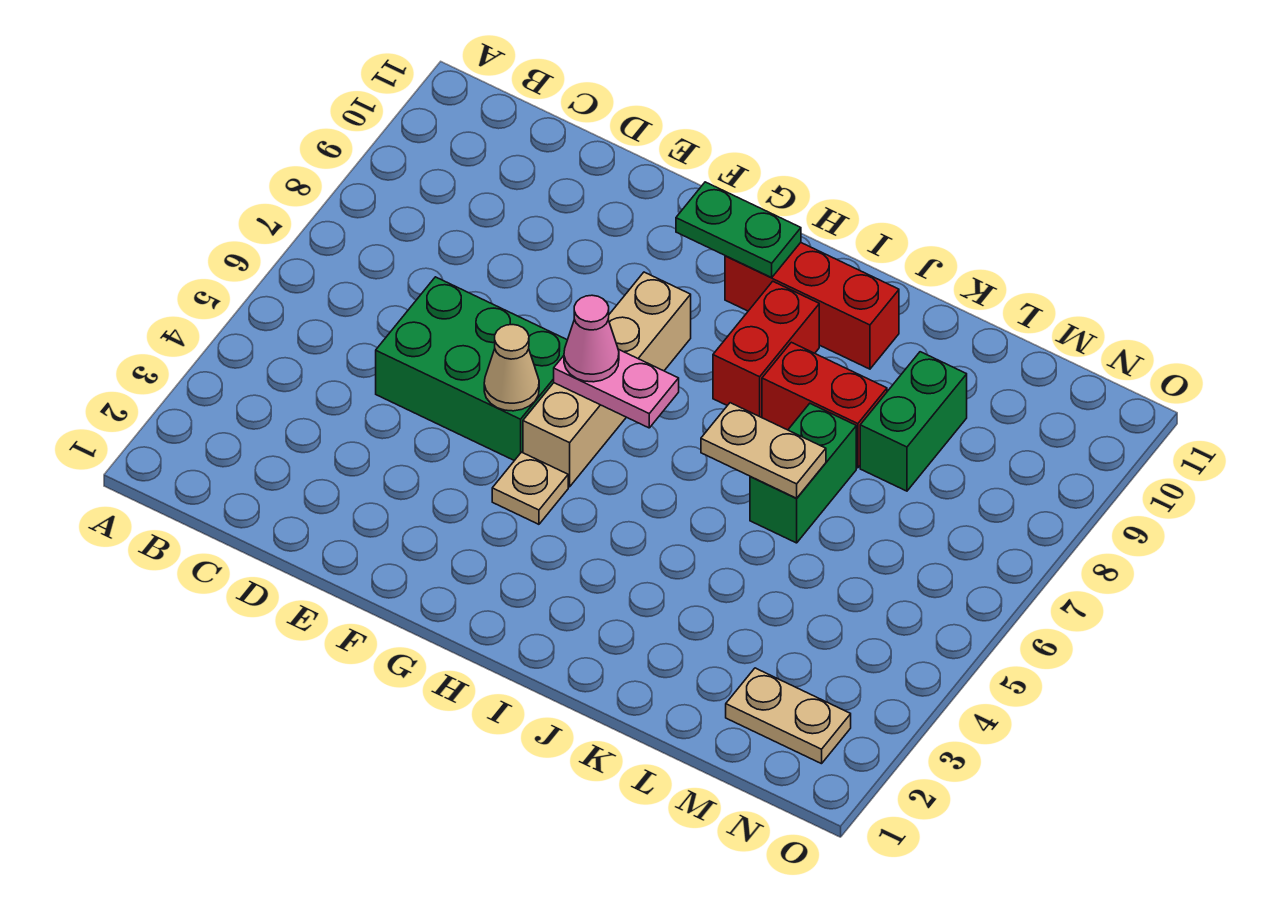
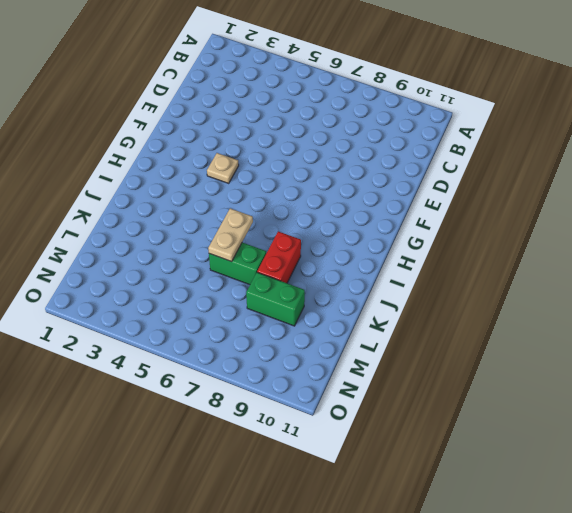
none -> green 2x3 brick [376,277,567,461]
none -> tan 1x4 brick [523,272,691,487]
none -> red 1x3 brick [725,243,899,369]

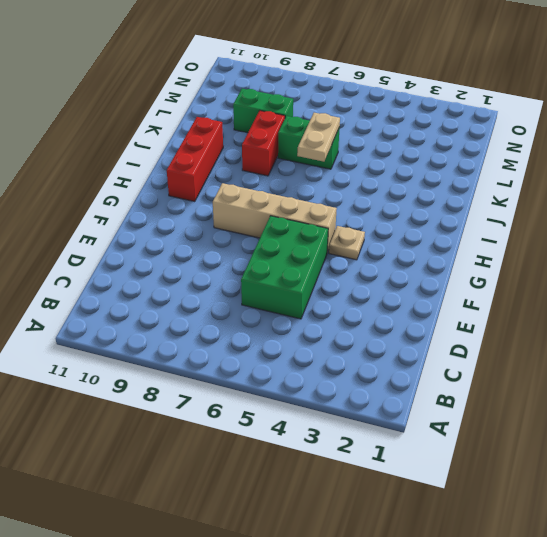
none -> red 1x2 brick [713,281,819,418]
none -> tan 1x2 plate [726,668,851,764]
none -> tan 1x1 cone [484,325,539,411]

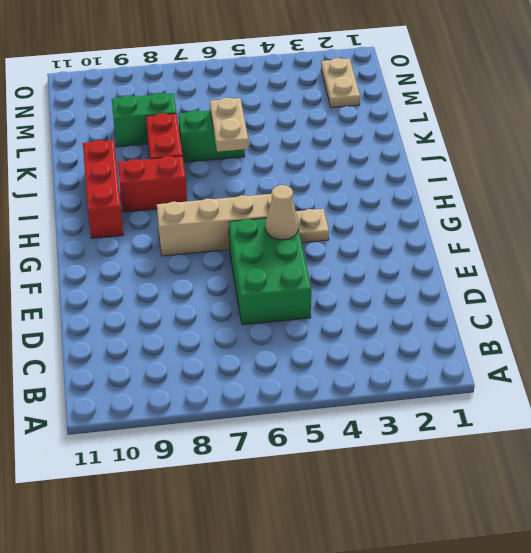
none -> pink 1x2 plate [554,349,679,428]
none -> green 1x2 plate [676,182,801,278]
none -> pink 1x1 cone [564,295,619,382]

